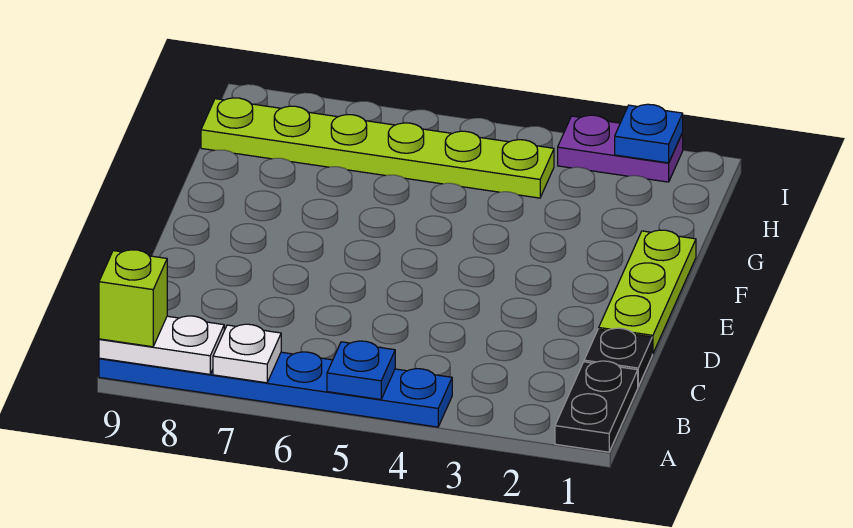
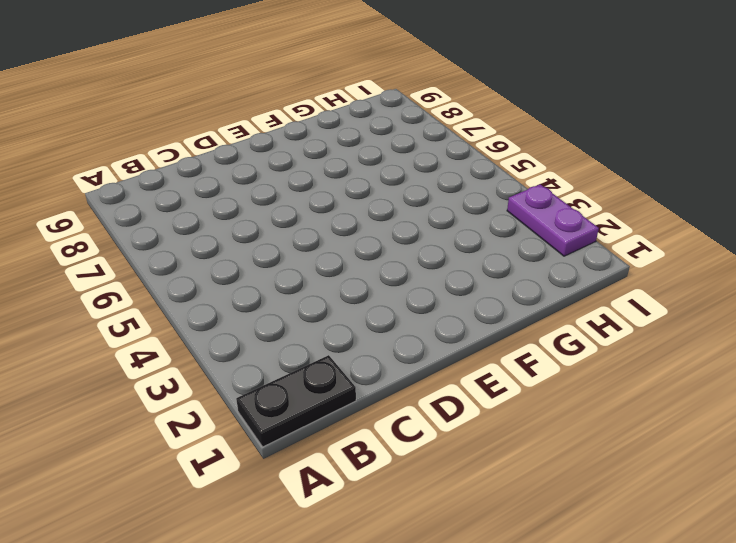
none -> blue 1x6 plate [99,352,452,427]
none -> black 1x1 plate [584,328,652,386]

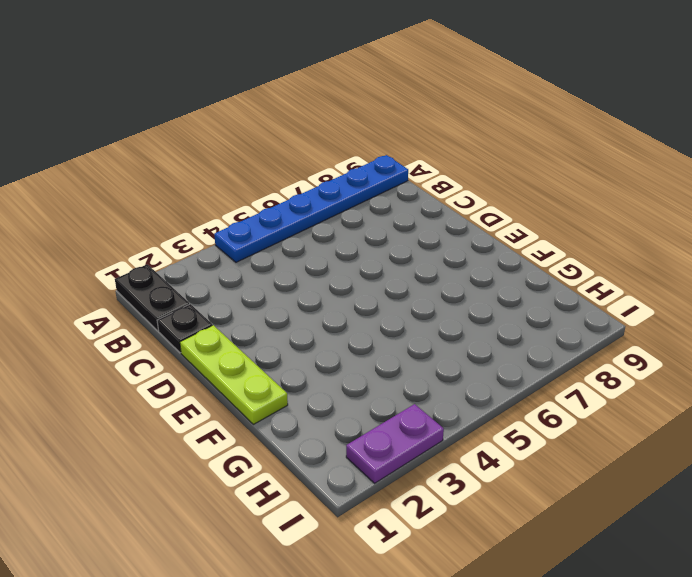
none -> lime 1x6 plate [201,98,554,198]
none -> blue 1x1 plate [327,341,395,399]

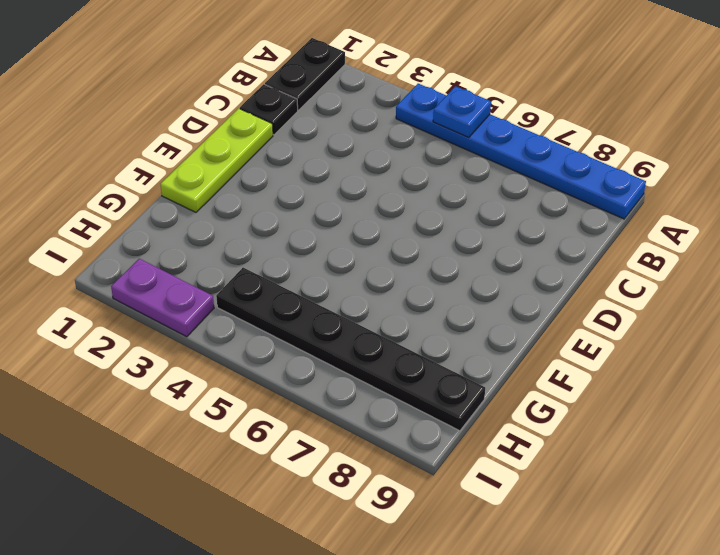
black 1x6 plate [216,268,485,431] -> lime 1x6 plate [201,98,554,198]
none -> white 1x1 plate [213,324,281,383]
none -> white 1x2 plate [99,316,224,374]

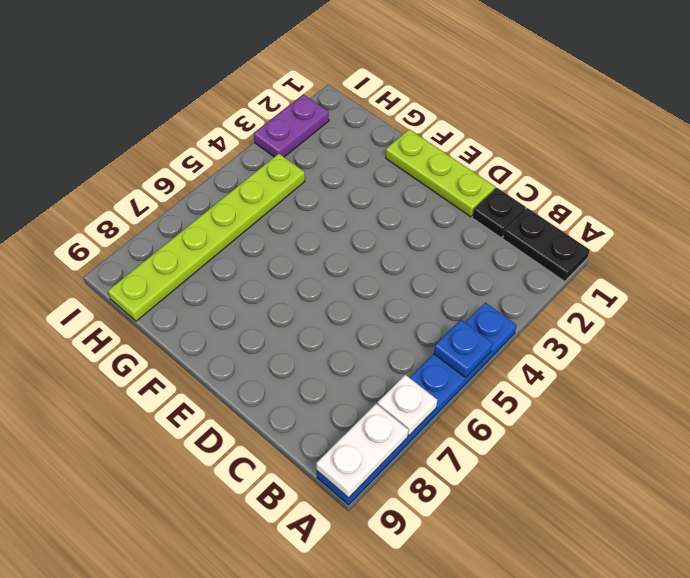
none -> blue 1x1 plate [615,104,683,163]
none -> lime 1x1 brick [99,250,167,347]

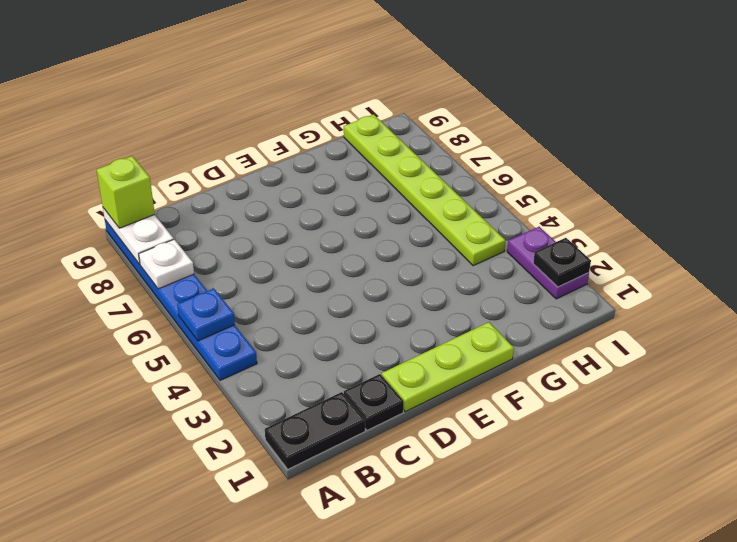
black 1x1 plate [533,238,591,287] -> blue 1x1 plate [615,104,683,163]

